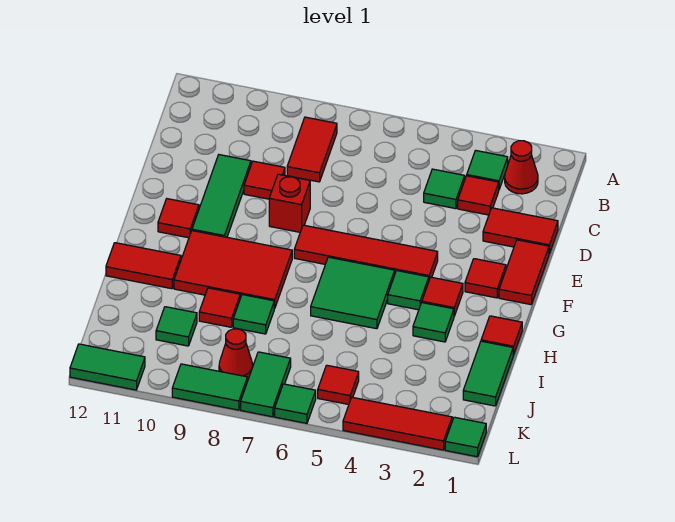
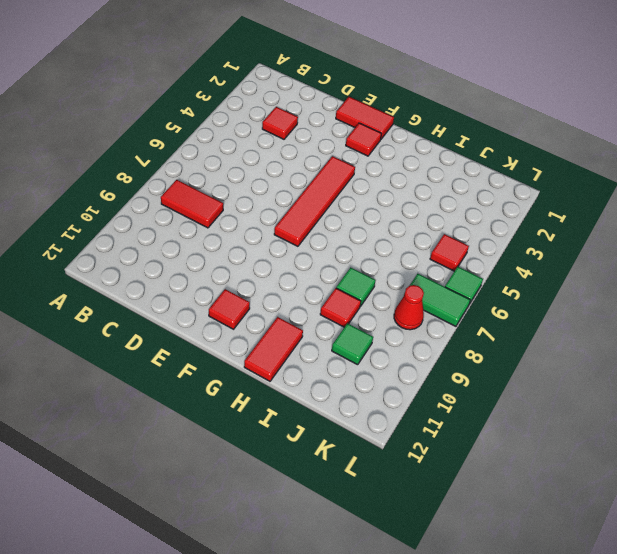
none -> red 1x1 cone [505,141,538,194]
none -> green 1x1 tile [467,150,508,189]
none -> green 1x1 tile [424,169,465,209]
none -> red 1x2 tile [483,208,558,254]

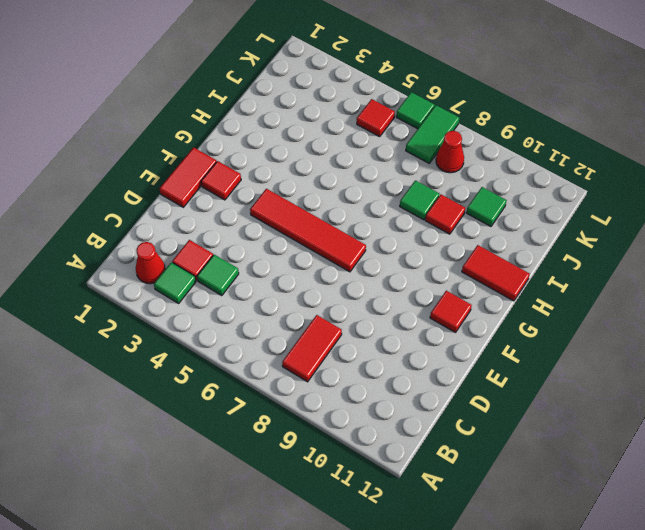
none -> red 1x2 tile [483,208,558,254]
none -> red 1x1 tile [244,161,285,199]
none -> green 1x3 tile [192,155,251,237]
none -> red 1x1 brick [269,174,310,232]

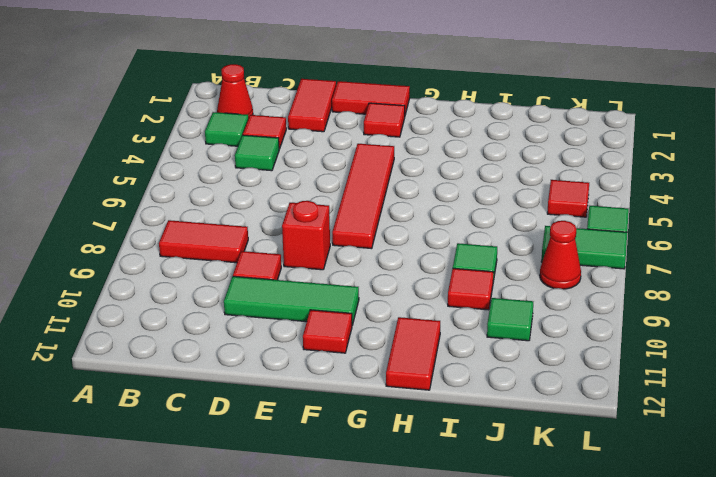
none -> red 1x1 tile [422,277,463,316]
none -> green 1x1 tile [388,271,429,310]
none -> green 2x2 tile [311,257,395,329]
none -> red 2x3 tile [174,231,292,308]

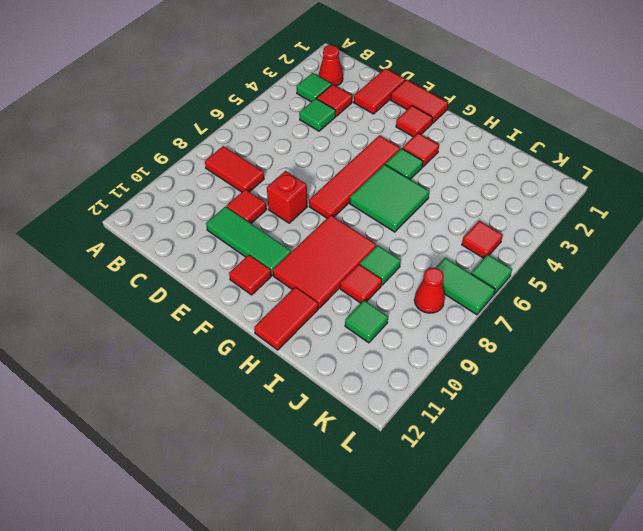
none -> red 1x1 tile [481,316,522,355]
none -> green 1x1 tile [413,303,454,342]
none -> green 1x2 tile [463,341,513,406]
none -> green 1x1 tile [445,417,486,457]

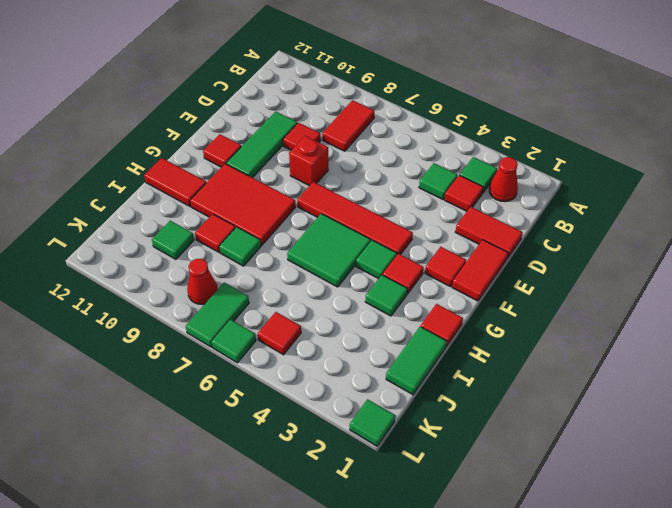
none -> red 1x3 tile [343,397,452,450]
none -> green 1x2 tile [172,364,247,410]
none -> green 1x2 tile [70,344,145,390]

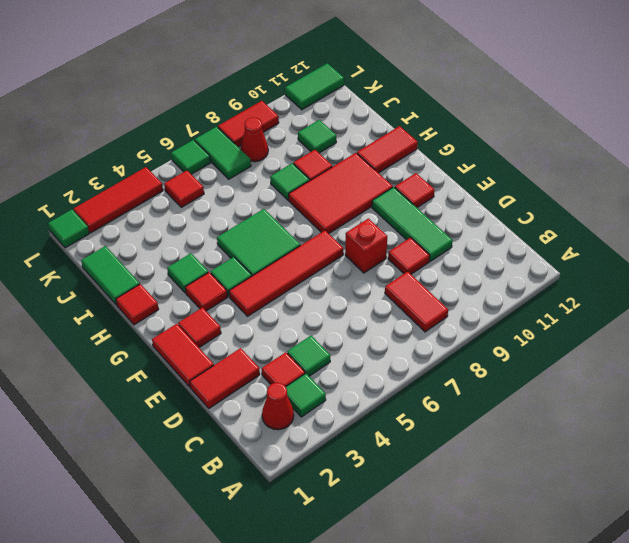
red 1x2 tile [218,101,279,147] -> green 1x2 tile [172,364,247,410]

